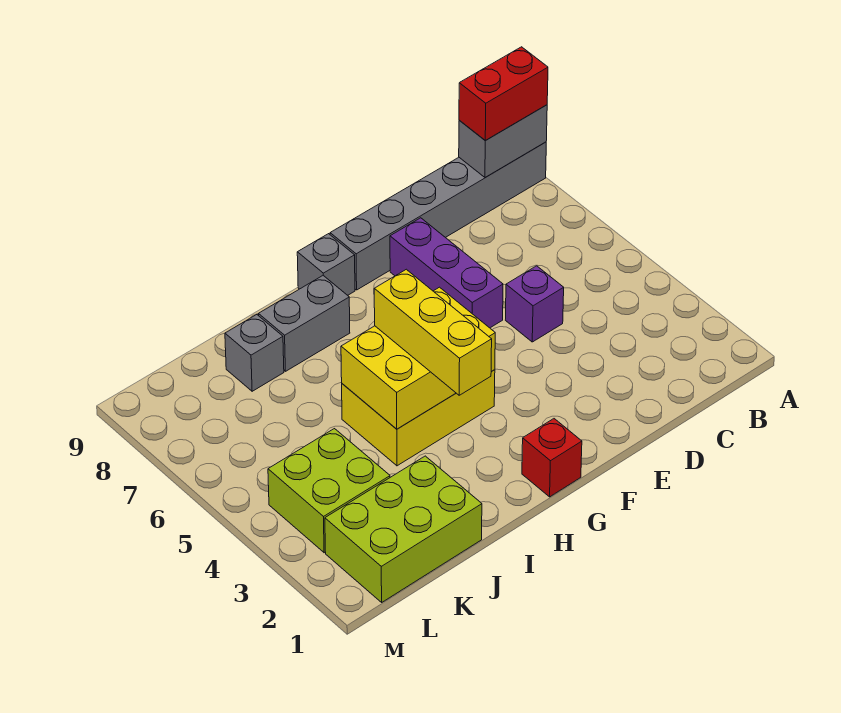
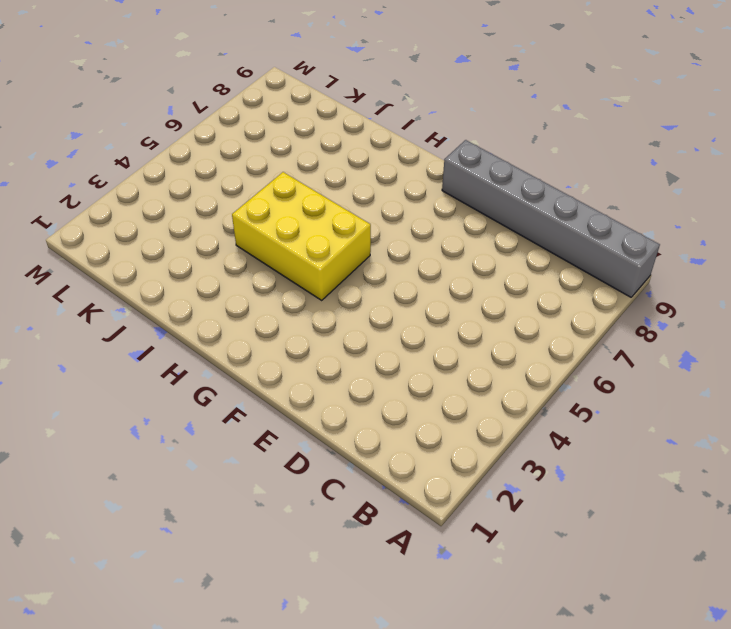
none -> purple 1x1 brick [506,266,564,342]
none -> purple 1x3 brick [390,218,503,328]
none -> red 1x1 brick [522,419,582,497]

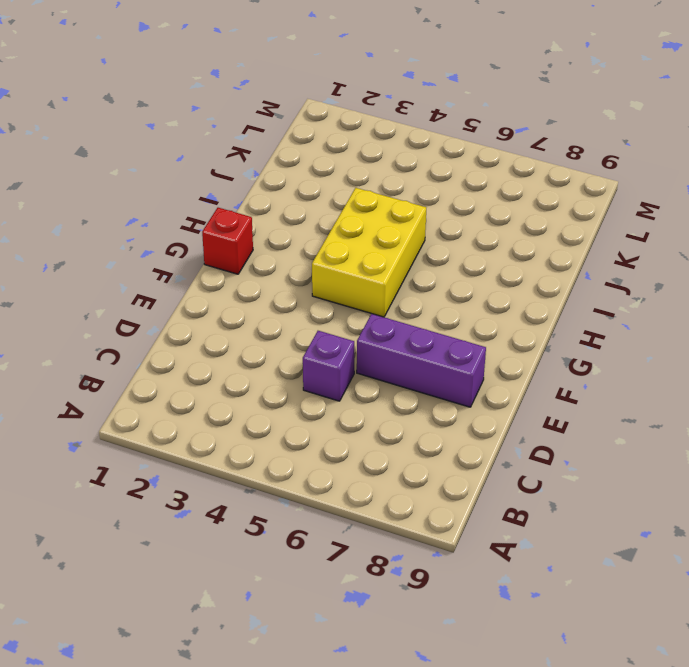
none -> grey 1x6 brick [330,142,546,290]
none -> grey 1x1 brick [297,234,355,295]
none -> grey 1x2 brick [258,276,350,371]

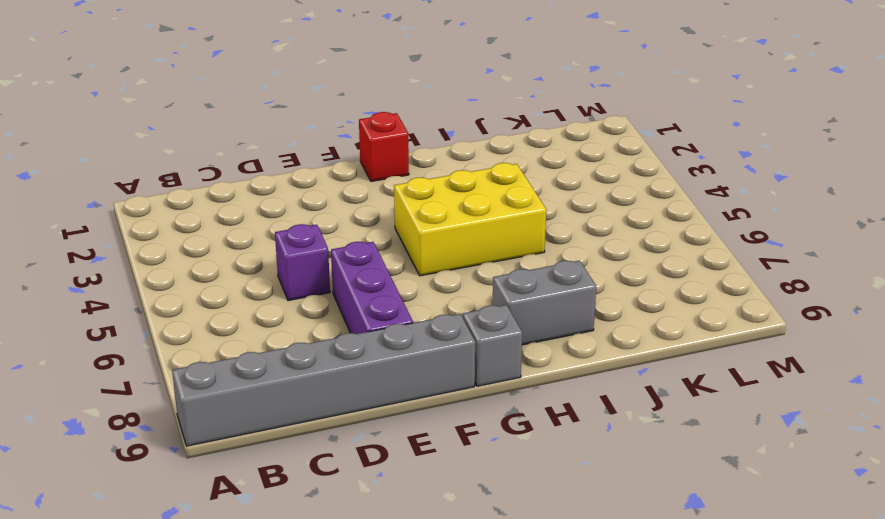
none -> lime 2x3 brick [325,456,482,602]
none -> grey 1x1 brick [225,314,284,391]
none -> lime 2x2 brick [268,429,390,553]

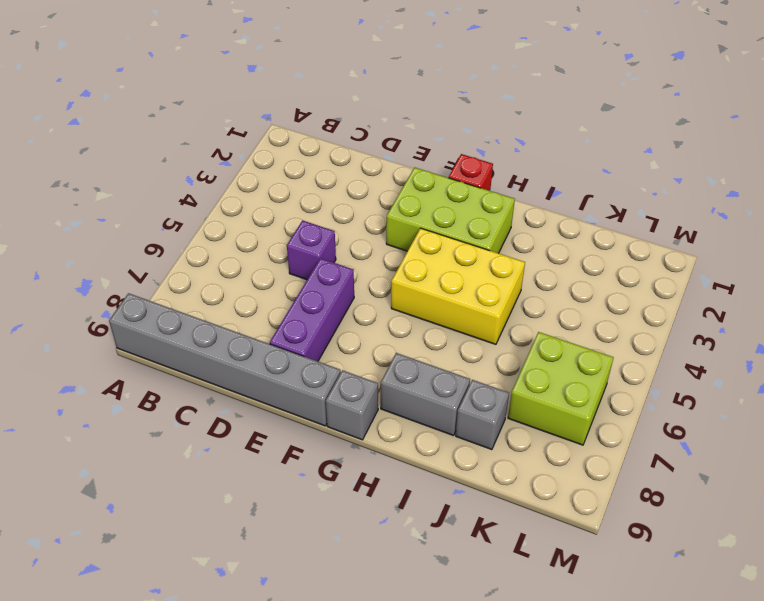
lime 2x3 brick [386,167,515,253] -> lime 2x3 brick moved to [325,456,482,602]
lime 2x2 brick [508,332,614,445] -> lime 2x2 brick moved to [268,429,390,553]
none -> grey 1x2 brick [459,105,547,178]
none -> yellow 2x3 brick [341,287,495,429]
none -> red 1x2 brick [459,47,548,141]

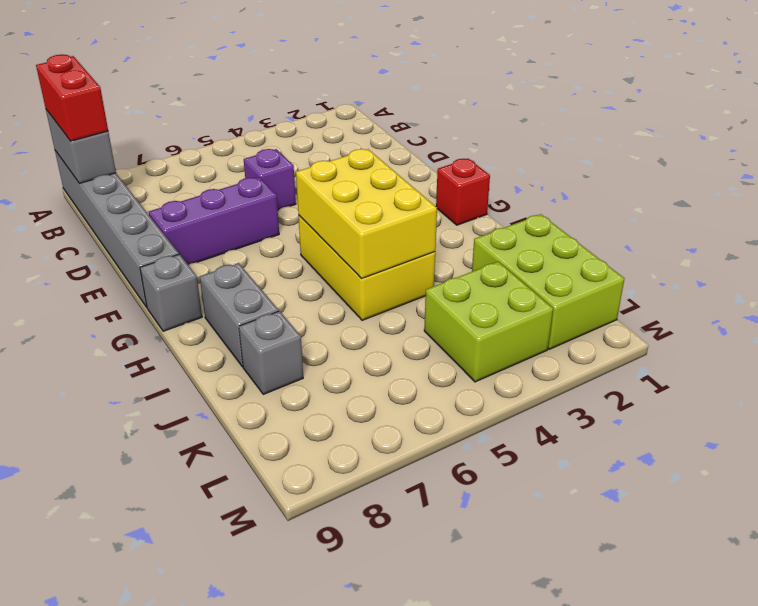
none -> yellow 1x3 brick [374,269,492,395]

